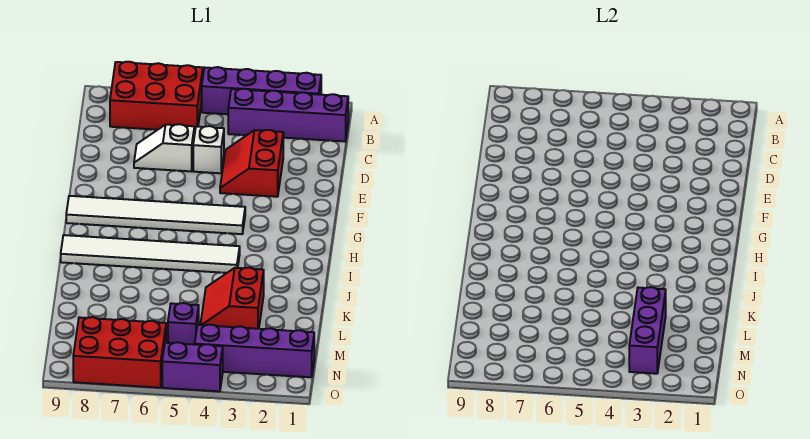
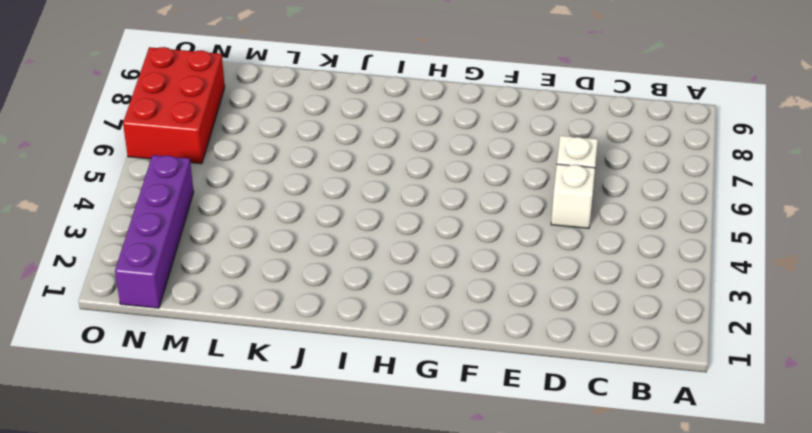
none -> purple 1x4 brick [202,67,321,114]
none -> red 2x3 brick [110,62,203,132]
none -> purple 1x4 brick [228,89,348,141]

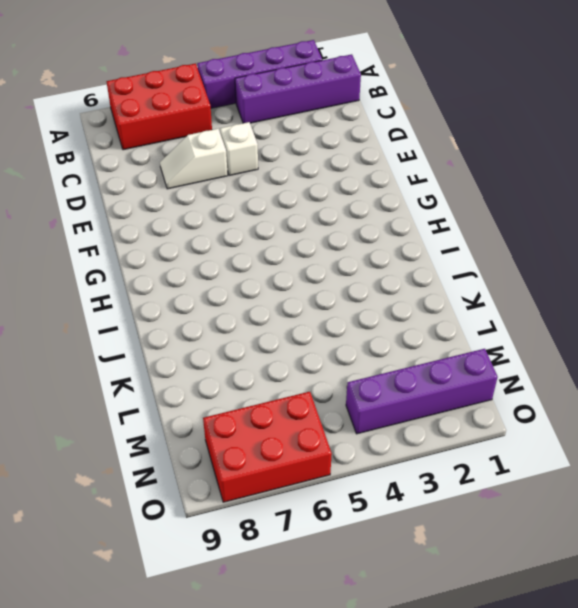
none -> red 2x2 slope [220,130,283,197]
none -> white 1x6 tile [66,196,245,234]
none -> white 1x6 tile [61,235,240,273]

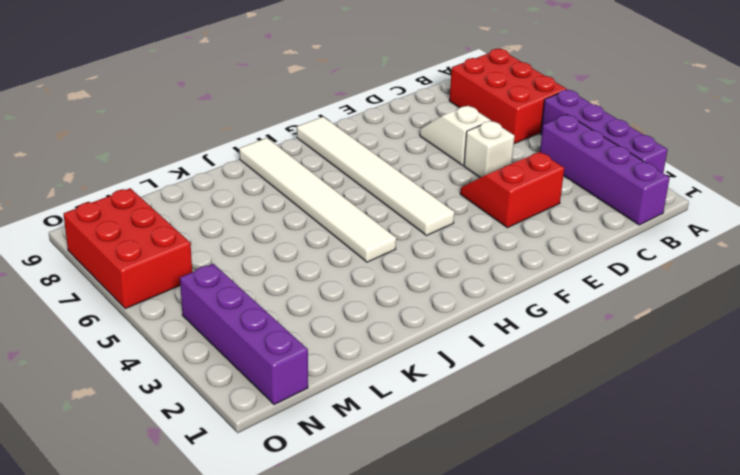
none -> red 2x2 slope [200,267,264,329]
none -> purple 1x1 brick [168,303,199,345]
none -> purple 1x2 brick [162,342,223,391]

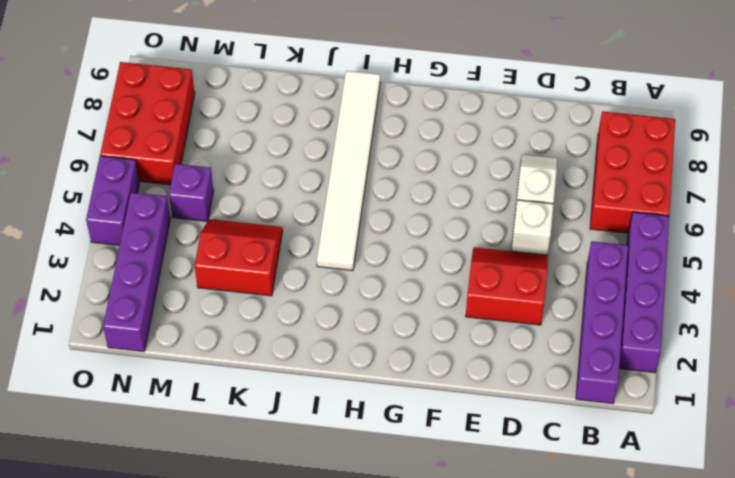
none -> white 1x6 tile [66,196,245,234]
none -> purple 1x3 brick [629,287,666,374]

